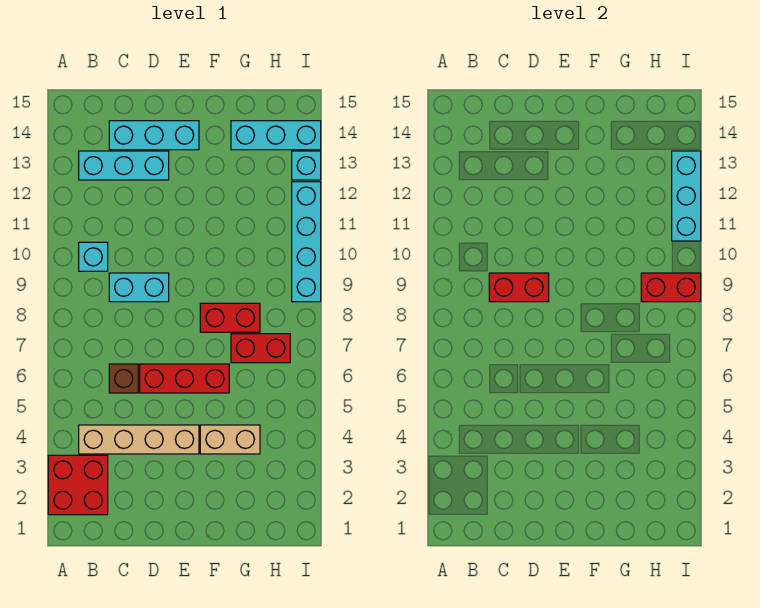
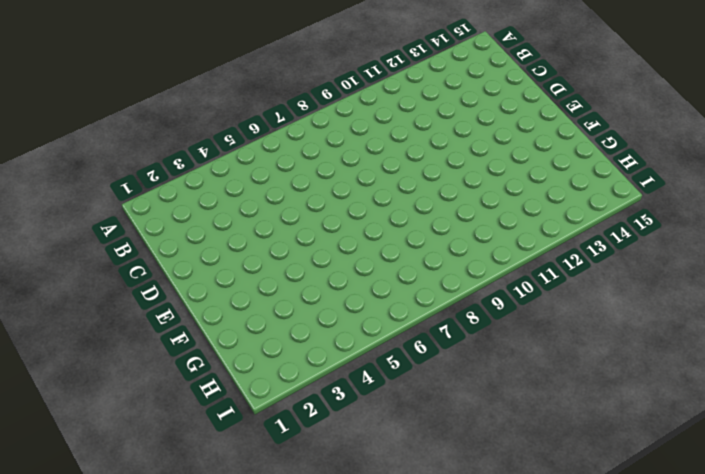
none -> red 2x2 brick [48,455,108,515]
none -> tan 1x4 brick [79,425,199,454]
none -> cyan 1x1 brick [79,242,108,271]

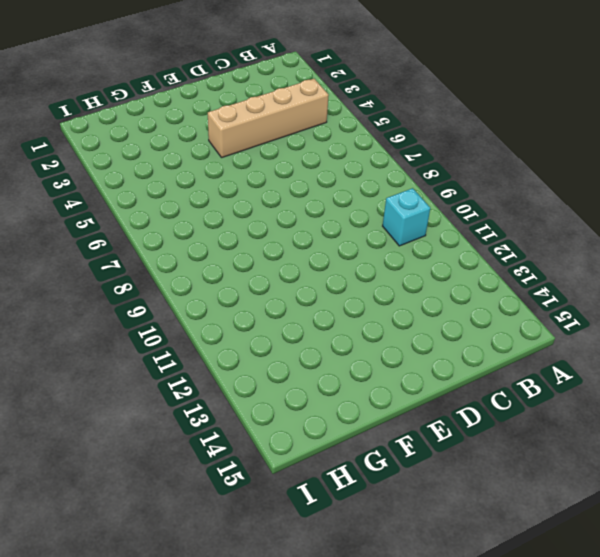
none -> red 2x2 brick [48,455,108,515]
none -> cyan 1x3 brick [79,151,169,180]
none -> brown 1x1 brick [109,364,138,393]

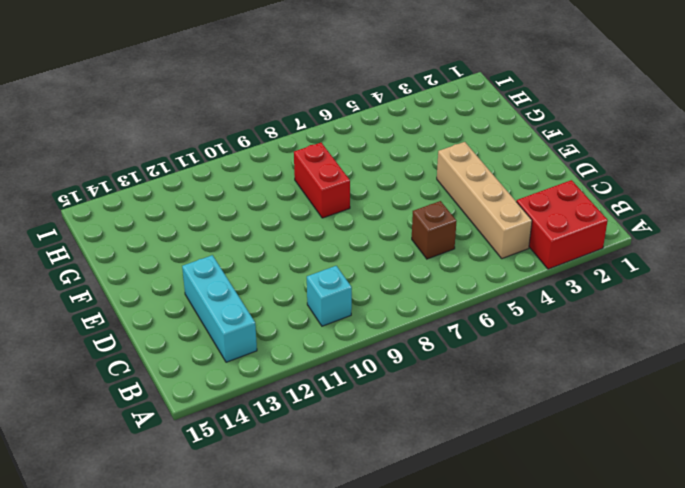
none -> cyan 1x2 brick [109,273,169,302]
none -> cyan 1x3 brick [109,121,199,150]
none -> red 1x3 brick [140,364,229,393]

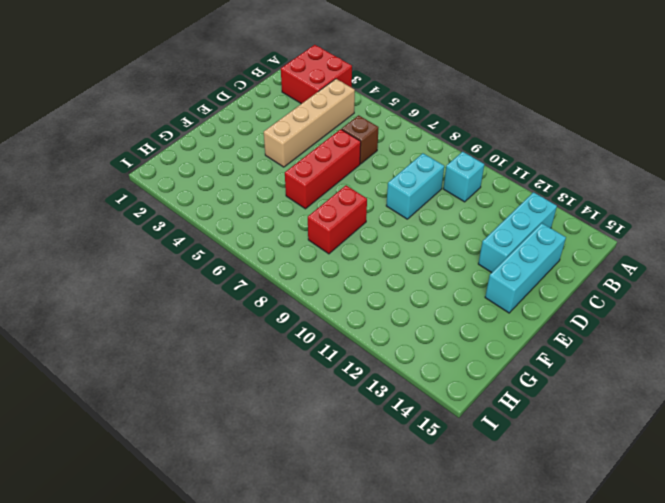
none -> tan 1x2 brick [200,425,260,454]
none -> red 1x2 brick [231,334,290,363]
none -> cyan 1x3 brick [231,121,321,150]

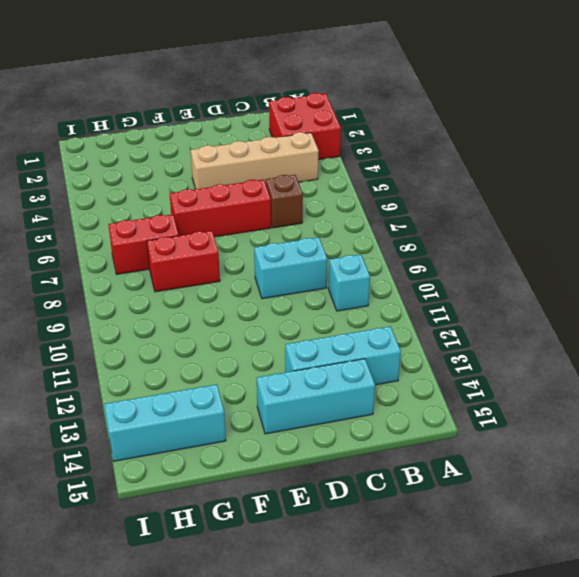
none -> tan 1x2 brick [200,425,260,454]
none -> cyan 1x4 brick [292,182,321,302]
none -> cyan 1x1 brick [292,151,321,180]

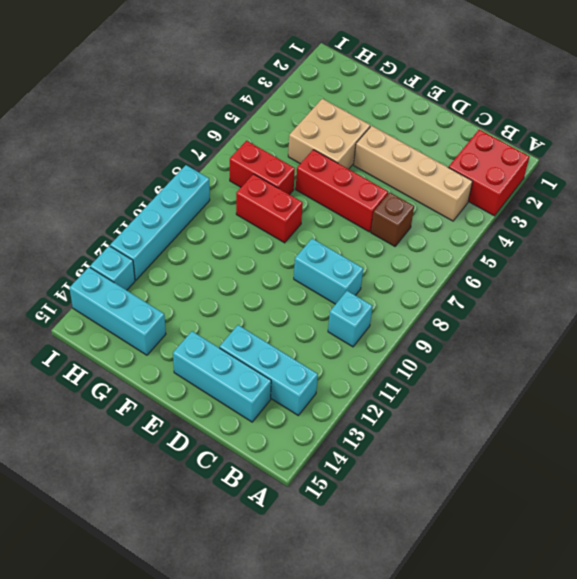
tan 2x2 brick [288,99,370,169] -> tan 1x2 brick [200,425,260,454]
none -> red 1x2 brick [489,273,549,302]
none -> red 1x2 brick [641,273,701,302]
none -> cyan 1x3 brick [672,151,701,241]

